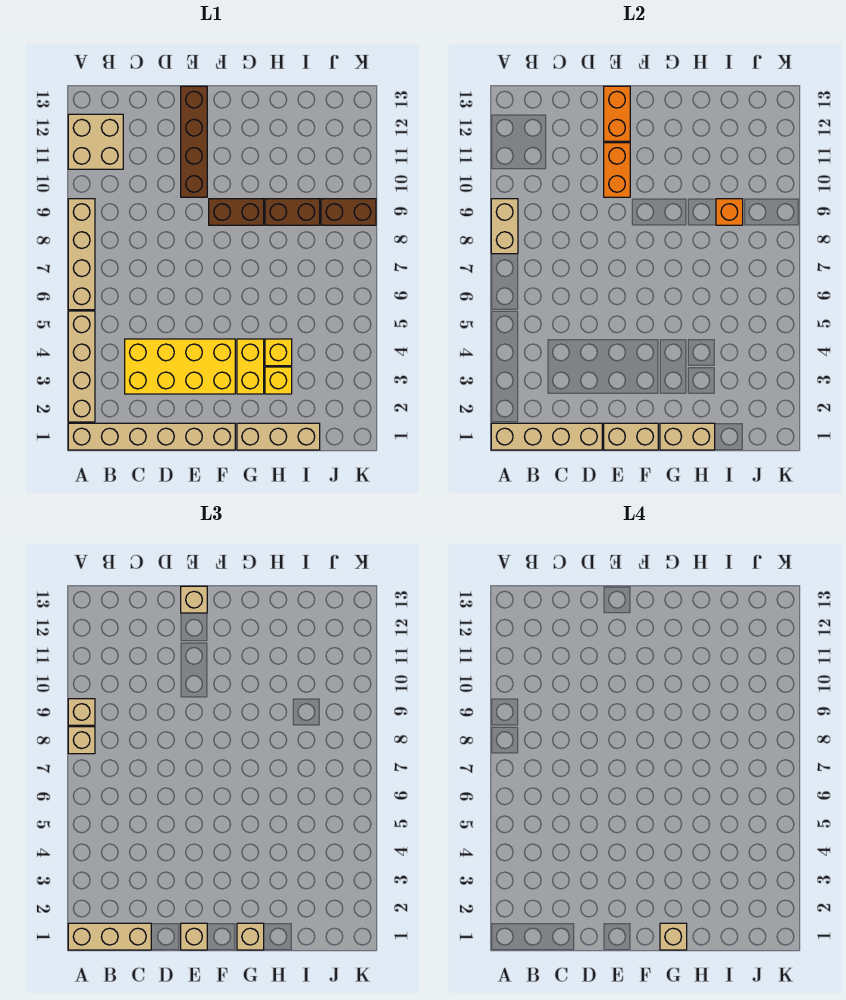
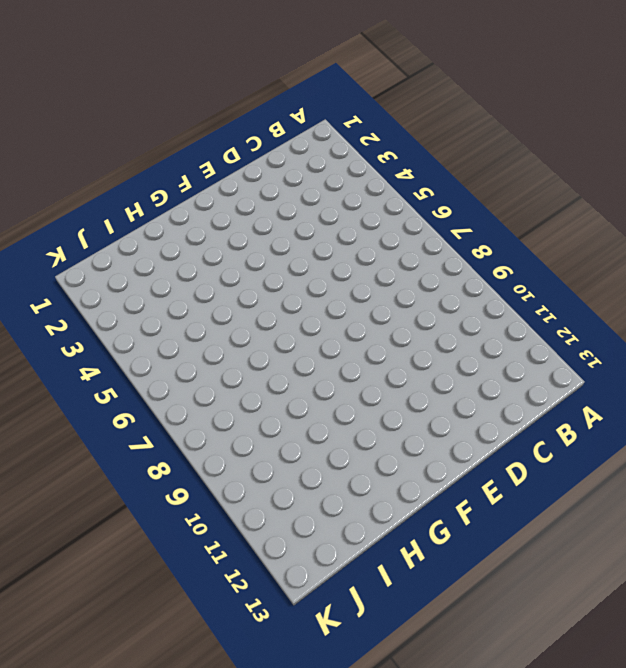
none -> tan 1x6 brick [68,423,235,450]
none -> tan 1x4 brick [68,311,95,422]
none -> tan 1x4 brick [68,199,95,310]

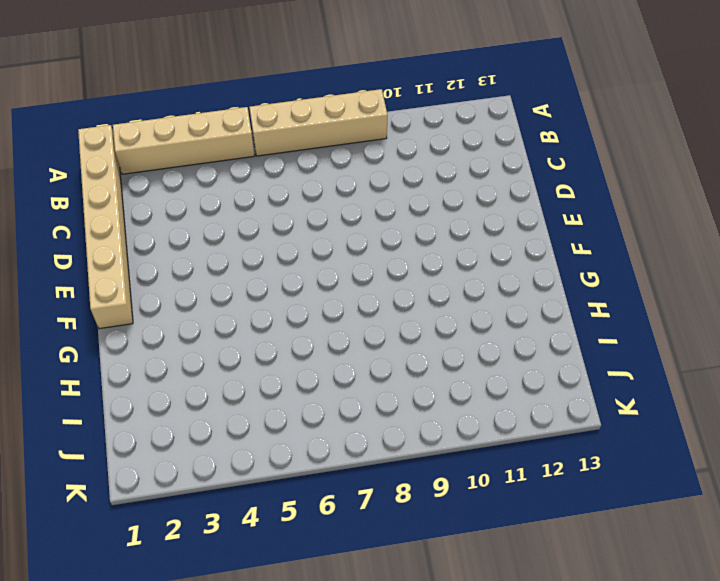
none -> tan 2x2 brick [68,114,123,169]
none -> yellow 2x4 brick [125,339,235,394]
none -> brown 1x4 brick [181,86,207,197]

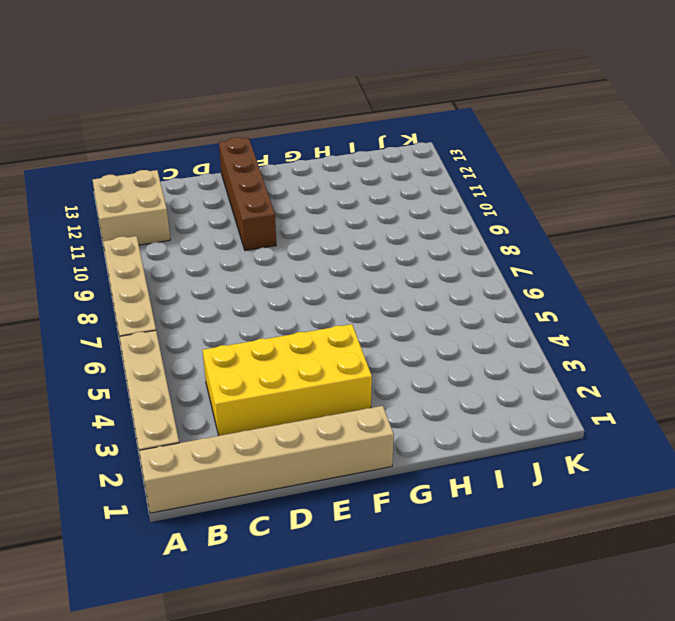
none -> brown 1x2 brick [209,199,264,225]
none -> tan 1x3 brick [237,423,320,450]
none -> yellow 1x2 brick [237,339,264,394]

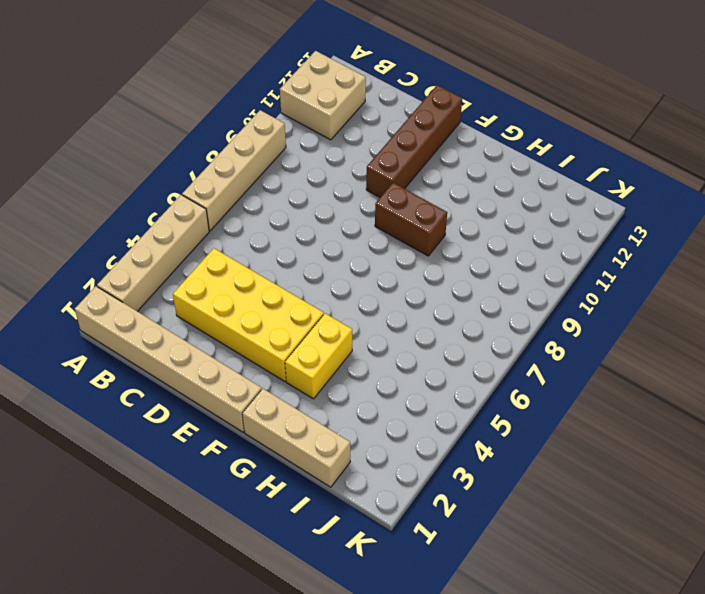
none -> yellow 1x1 brick [265,367,292,394]
none -> yellow 1x1 brick [265,339,292,366]
none -> brown 1x2 brick [265,199,320,225]

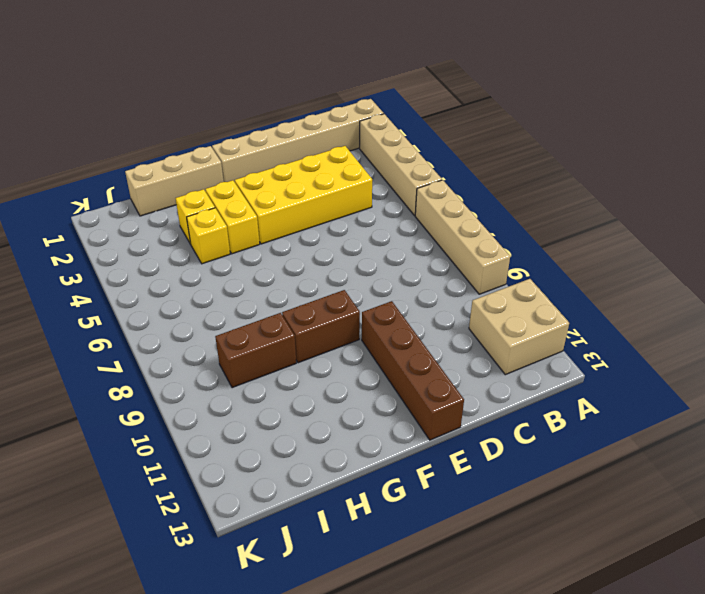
none -> brown 1x2 brick [321,199,376,225]
none -> tan 1x4 brick [491,423,602,450]
none -> tan 1x2 brick [491,199,518,254]

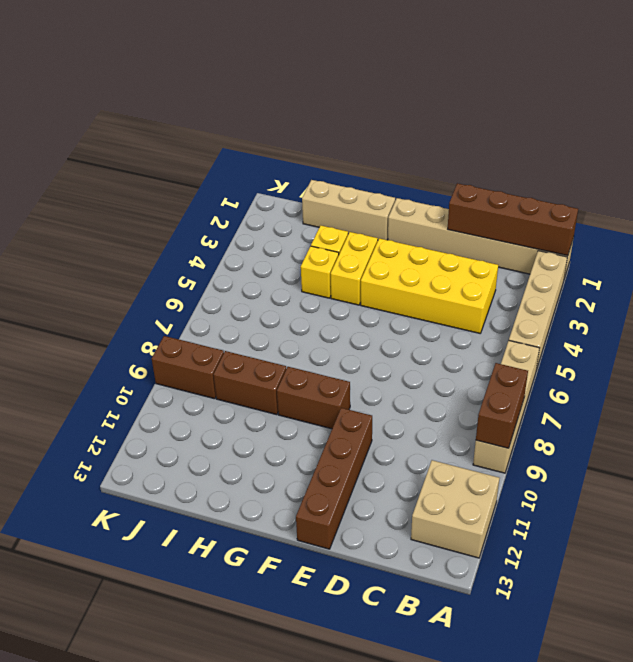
brown 1x4 brick [448,183,578,256] -> tan 1x4 brick [491,423,602,450]
brown 1x2 brick [476,363,528,448] -> tan 1x2 brick [491,199,518,254]
none -> tan 1x2 brick [604,423,658,450]
none -> orange 1x2 brick [604,143,630,197]
none -> orange 1x2 brick [604,86,630,141]

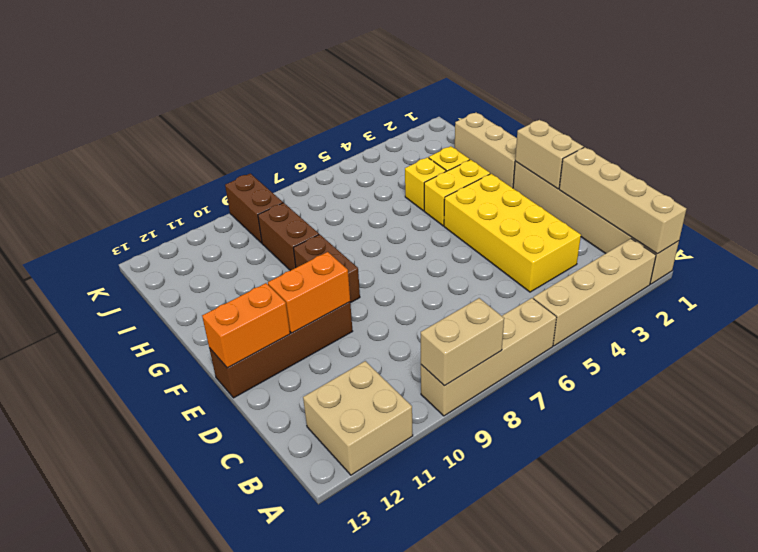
none -> tan 1x2 brick [660,423,715,450]
none -> orange 1x1 brick [716,199,743,225]
none -> tan 1x3 brick [68,923,151,950]

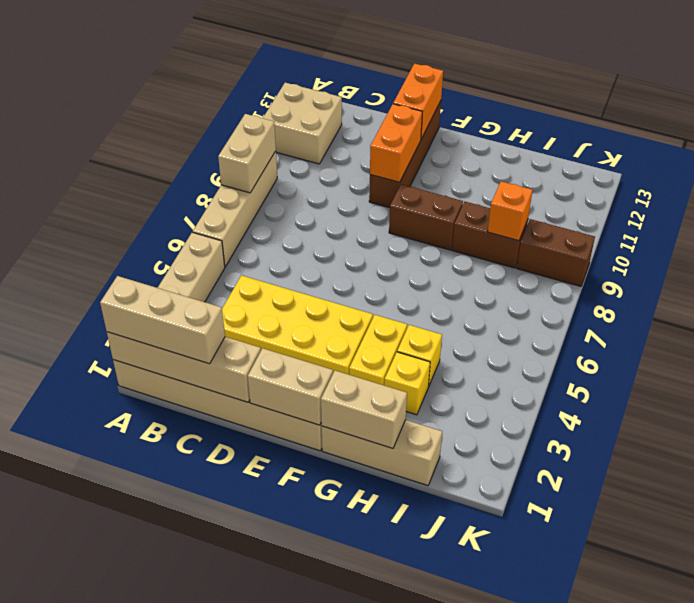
none -> tan 1x1 brick [68,727,95,754]
none -> tan 1x1 brick [68,699,95,725]
none -> tan 1x1 brick [181,923,207,950]

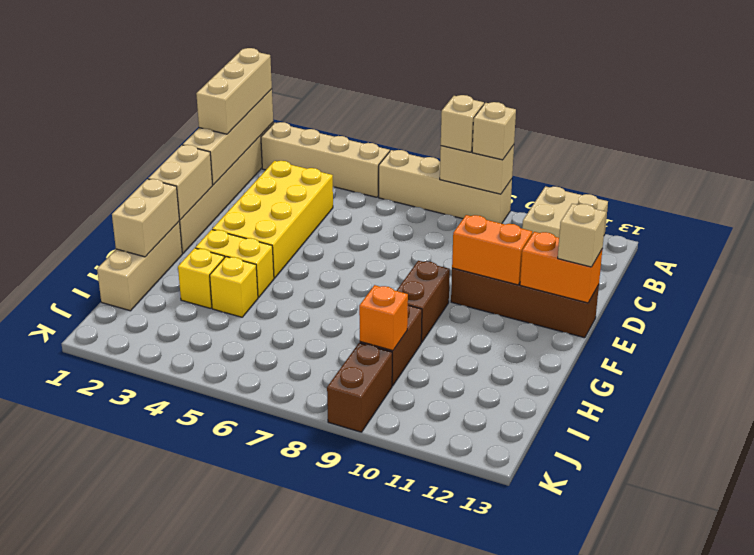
none -> tan 1x1 brick [181,923,207,950]
none -> tan 1x1 brick [237,923,264,950]
none -> tan 1x1 brick [660,923,687,950]

